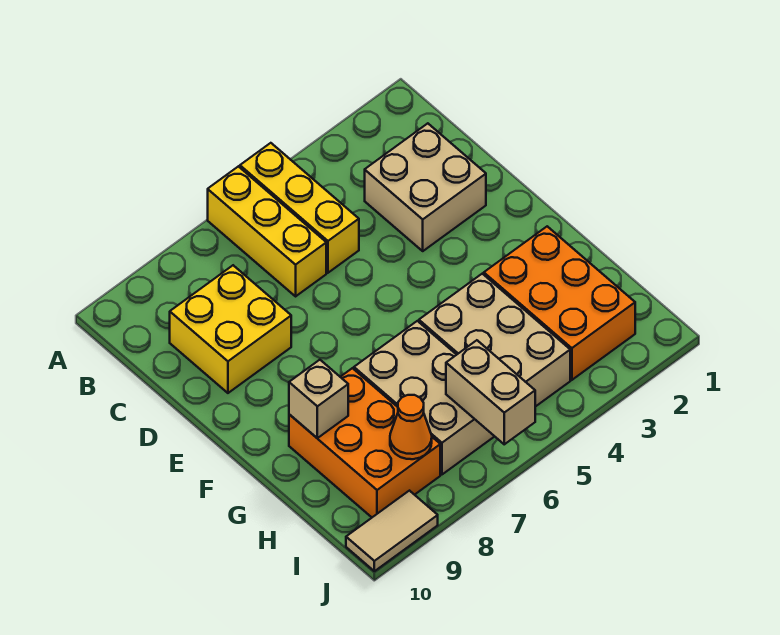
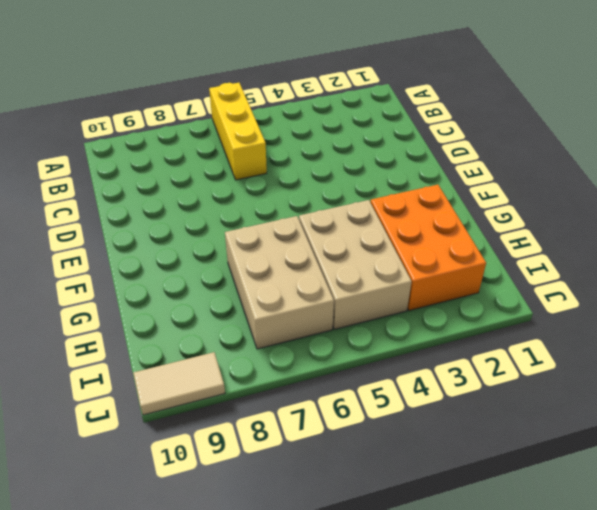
none -> yellow 1x3 brick [240,143,359,273]
none -> tan 2x2 brick [365,123,486,251]
none -> yellow 2x2 brick [170,265,291,393]

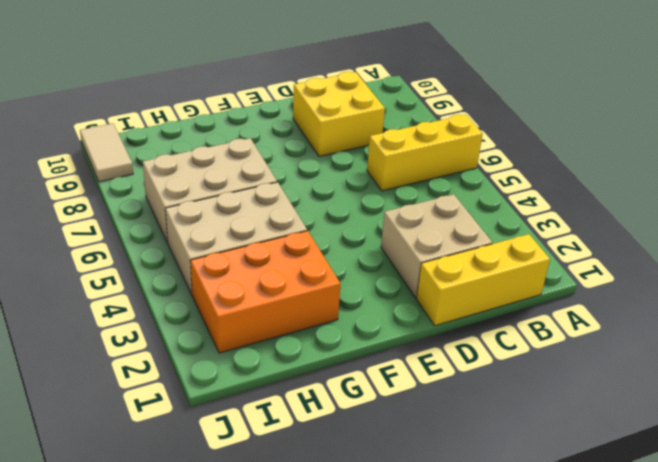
yellow 1x3 brick [416,234,550,326] -> yellow 1x3 brick moved to [240,143,359,273]
none -> orange 2x3 brick [289,368,440,517]
none -> tan 1x1 brick [289,360,348,438]
none -> tan 1x2 brick [446,340,535,444]

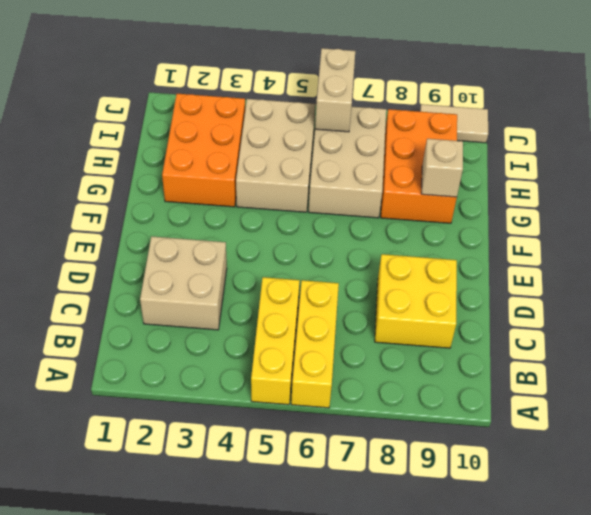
none -> orange 1x1 cone [390,395,432,459]

